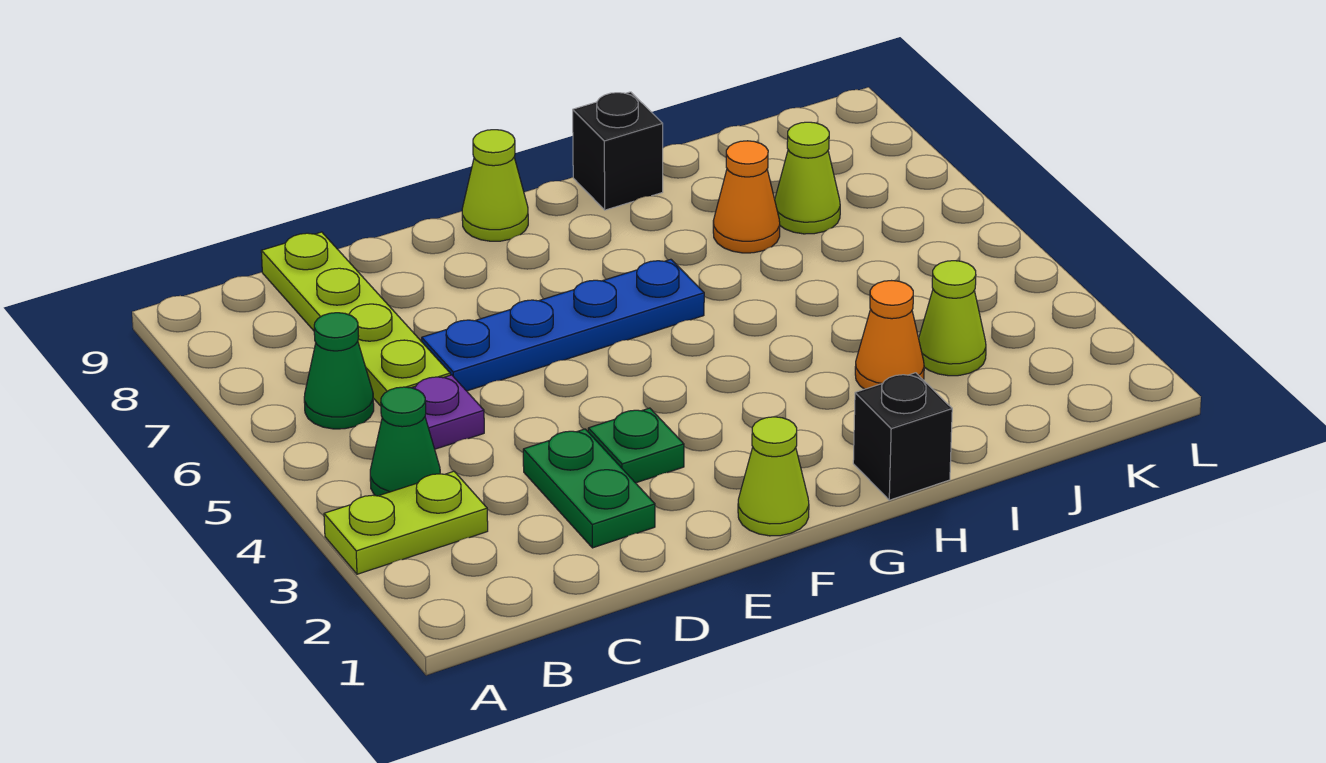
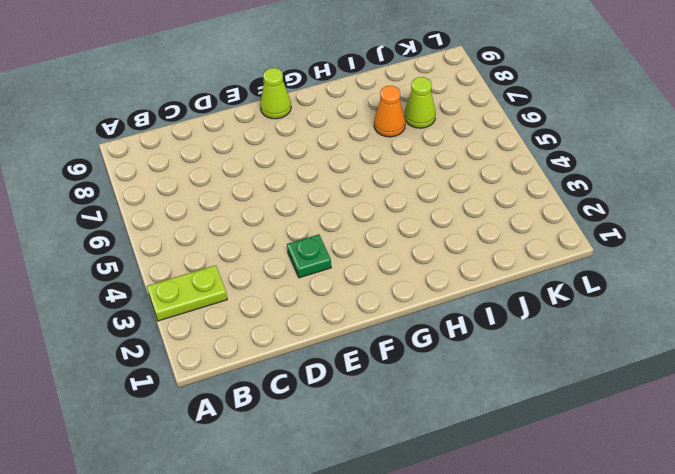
none -> green 1x1 cone [370,387,440,496]
none -> green 1x1 cone [304,313,374,429]
none -> purple 1x1 plate [412,375,484,449]

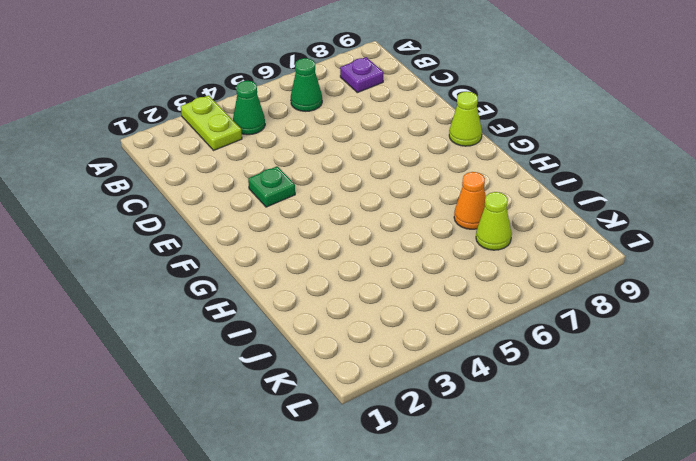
purple 1x1 plate [340,57,383,93] -> purple 1x1 plate moved to [412,375,484,449]
none -> lime 1x4 plate [261,232,450,406]
none -> green 1x2 plate [523,429,655,548]
none -> blue 1x4 plate [421,259,704,391]

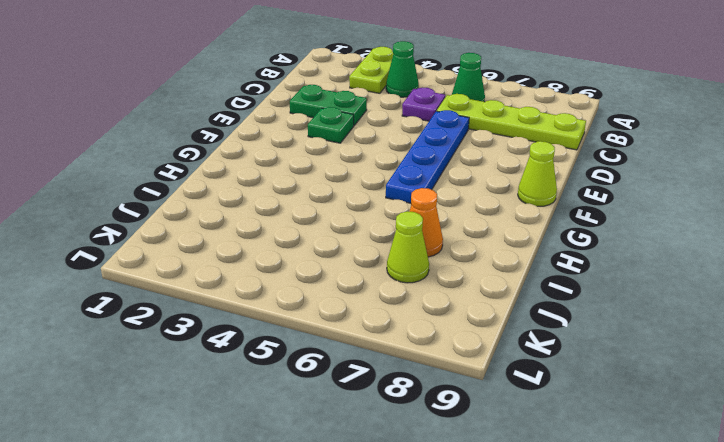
none -> lime 1x1 cone [738,417,809,536]
none -> black 1x1 brick [853,373,952,500]
none -> black 1x1 brick [573,92,663,210]

